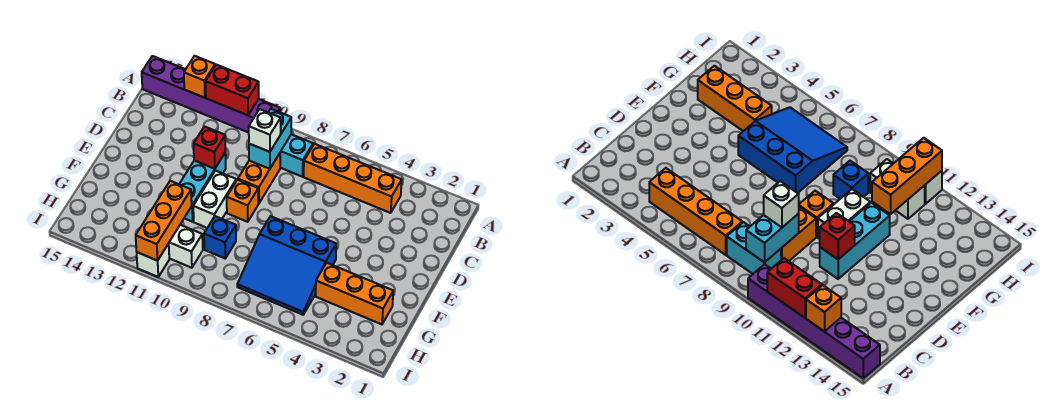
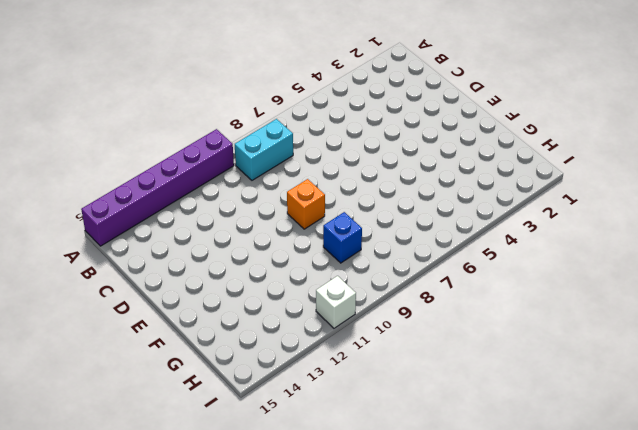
none -> orange 1x4 brick [304,144,402,213]
none -> orange 1x2 brick [238,153,280,204]
none -> cyan 1x3 brick [179,152,226,222]

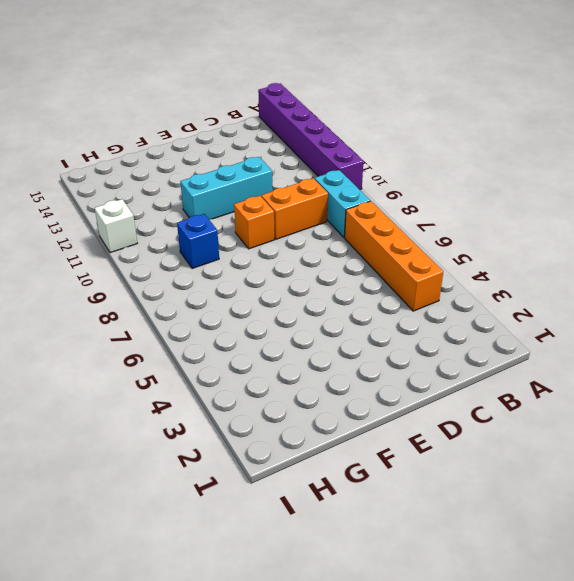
none -> white 1x2 brick [193,171,236,228]
none -> blue 3x3 slope [237,216,336,315]
none -> orange 1x3 brick [316,263,393,324]

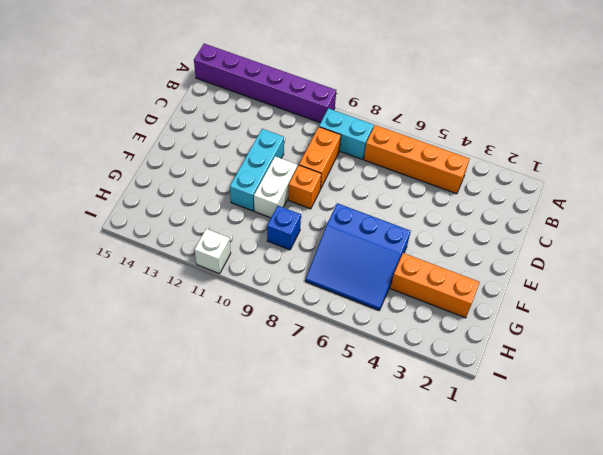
none -> white 1x2 brick [169,225,203,268]
none -> red 1x2 brick [206,65,259,115]
none -> orange 1x1 brick [184,56,215,98]

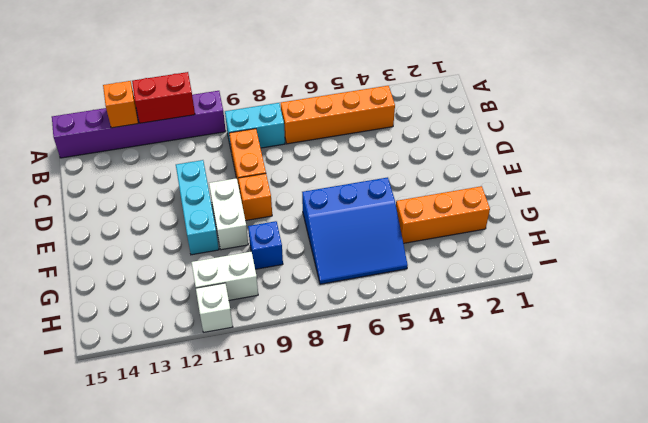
none -> cyan 1x2 brick [249,109,291,169]
none -> red 1x1 brick [194,127,226,169]
none -> orange 1x3 brick [136,181,192,261]

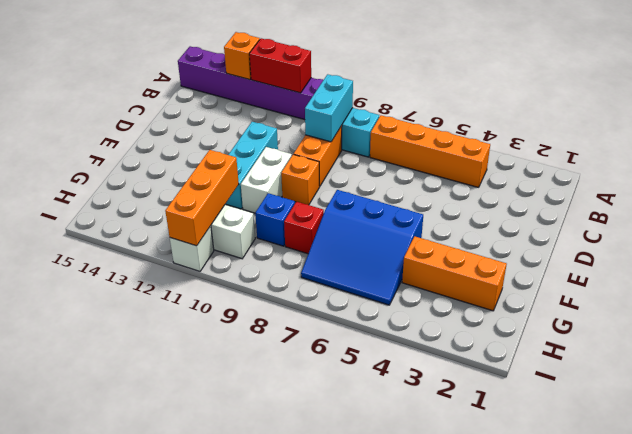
red 1x1 brick [284,202,324,254] -> red 1x1 brick moved to [194,127,226,169]
none -> white 1x1 brick [249,109,281,152]

